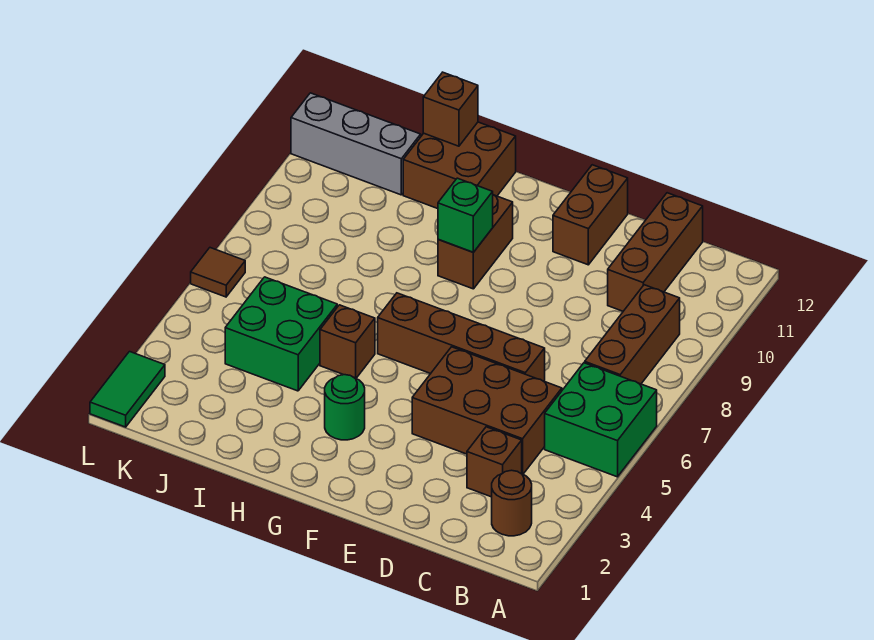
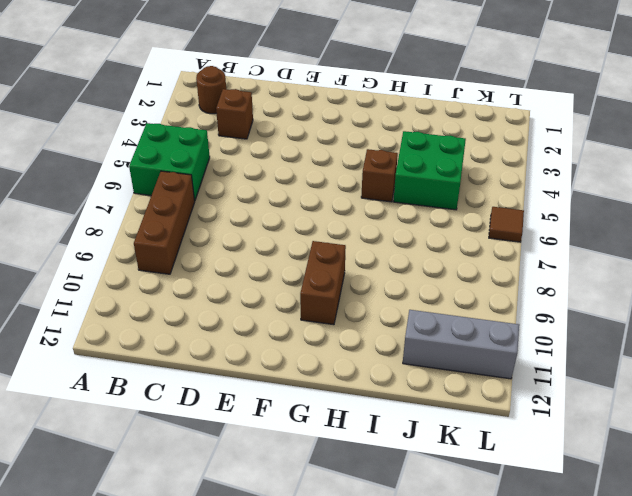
none -> brown 2x3 brick [412,347,562,474]
none -> brown 1x3 brick [608,193,703,311]
none -> brown 1x4 brick [378,293,545,381]

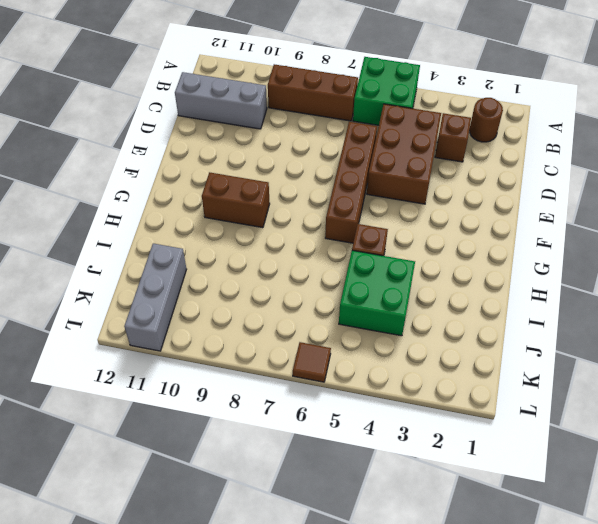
grey 1x3 brick [175,72,267,129] -> brown 1x3 brick [608,193,703,311]
none -> brown 1x2 brick [553,165,628,265]
none -> green 1x1 round brick [325,375,365,440]
none -> brown 2x2 brick [403,122,516,209]

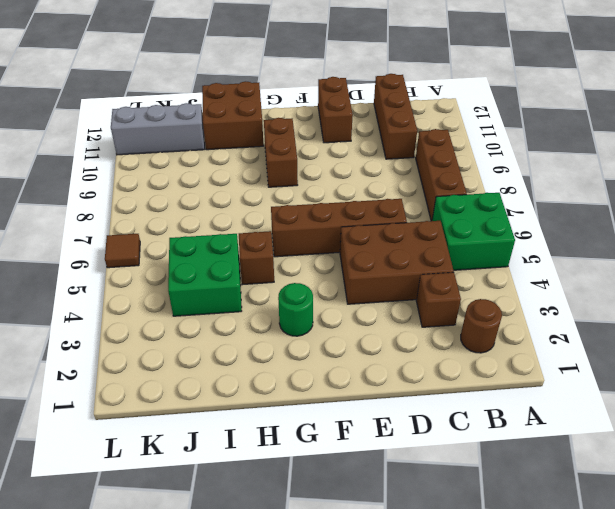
none -> green 1x2 tile [90,352,165,427]
none -> green 1x1 brick [438,178,493,252]
none -> brown 1x1 brick [423,72,478,146]

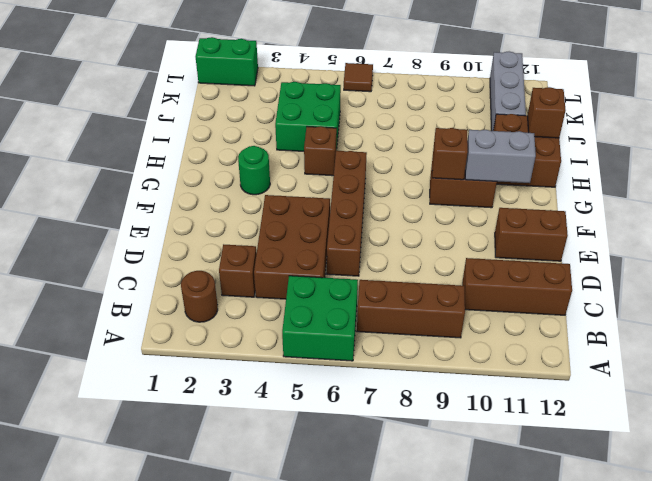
brown 1x1 brick [432,128,468,180] -> green 1x1 brick [438,178,493,252]
grey 1x2 brick [465,130,536,183] -> none
green 1x2 brick [196,37,258,86] -> green 1x2 tile [90,352,165,427]

